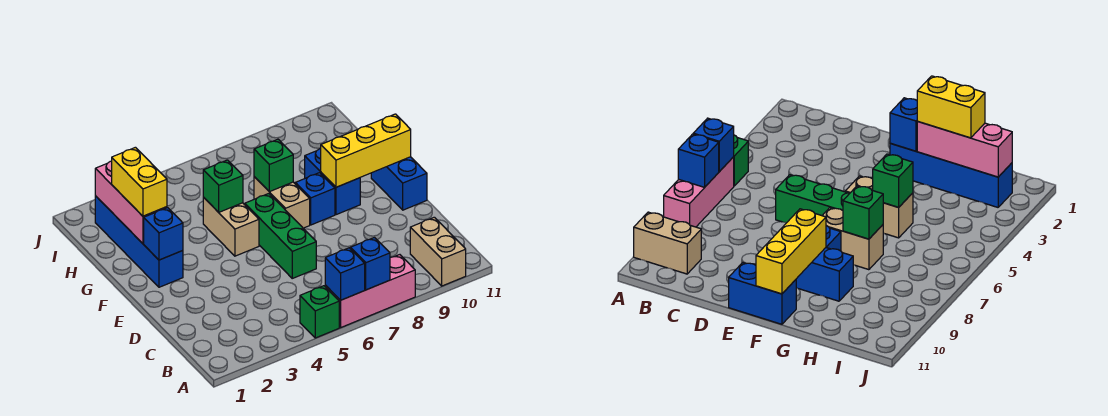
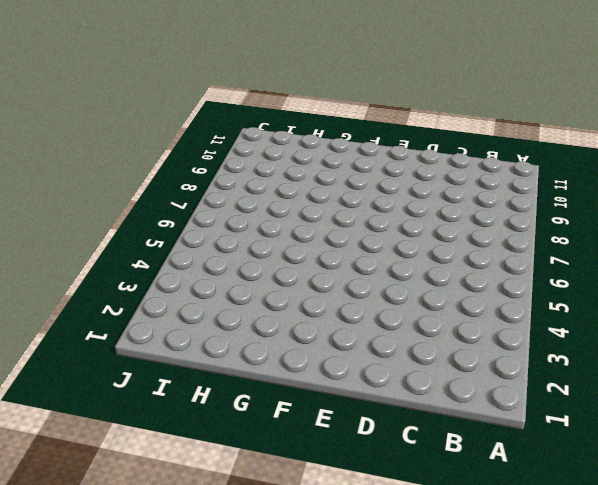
none -> green 1x1 brick [300,286,339,338]
none -> pink 1x3 brick [325,255,415,327]
none -> tan 1x2 brick [410,217,466,286]

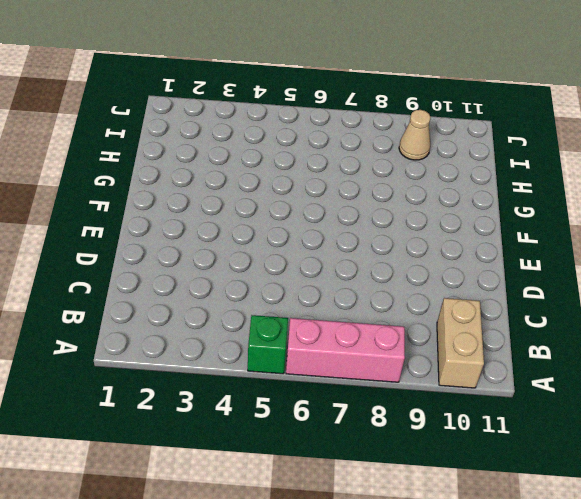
tan 1x1 cone [399,110,431,160] -> none
none -> green 1x3 brick [245,194,316,278]
none -> blue 1x2 brick [371,157,427,210]
none -> blue 1x4 brick [95,196,183,287]

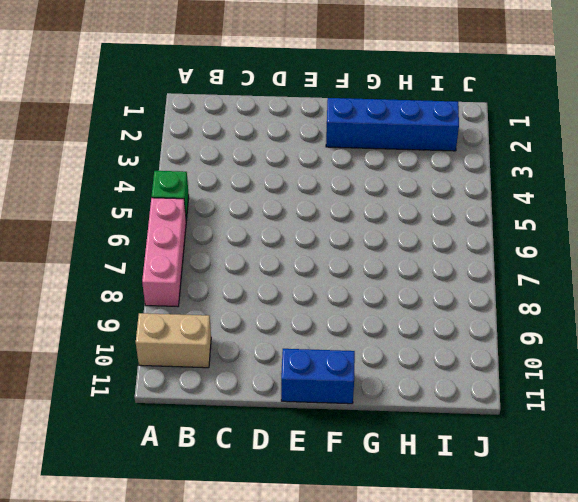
none -> green 1x3 brick [245,194,316,278]
none -> tan 1x2 brick [203,198,259,256]
none -> tan 1x2 brick [254,177,310,228]

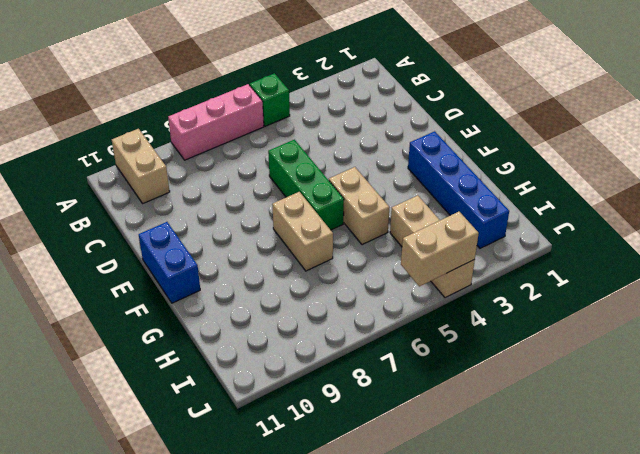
tan 1x3 brick [390,195,475,298] -> none
tan 1x2 brick [401,212,479,286] -> none
none -> blue 1x1 brick [295,173,335,225]
none -> blue 1x2 brick [305,149,360,215]
none -> blue 1x1 brick [325,248,365,300]

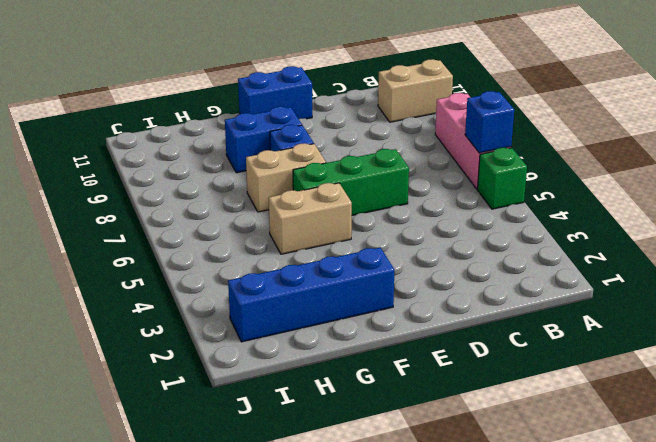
none -> blue 1x1 brick [351,238,390,290]
none -> blue 1x1 brick [144,208,183,260]
none -> yellow 1x3 brick [321,114,411,187]

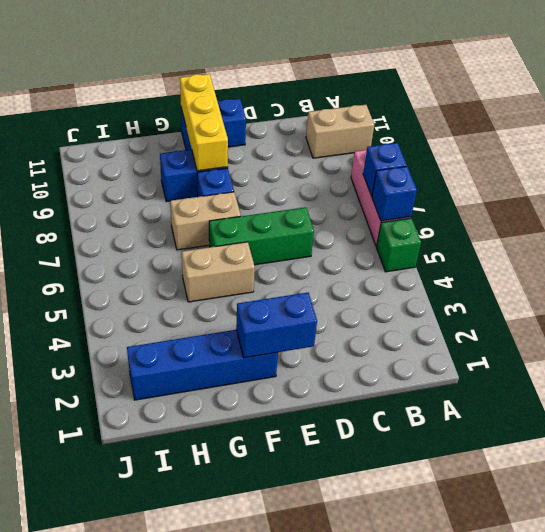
blue 1x2 brick [236,293,317,358] -> blue 1x1 brick [144,208,183,260]
none -> pink 1x3 brick [95,161,167,243]
none -> green 1x1 brick [203,160,243,212]
none -> green 1x1 brick [254,139,293,192]

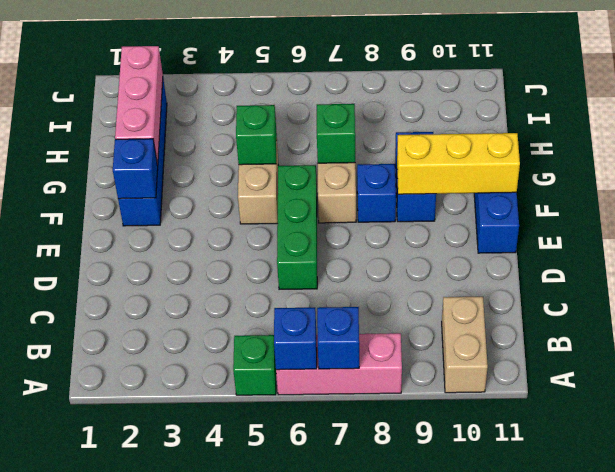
none -> yellow 1x2 brick [112,147,167,216]

